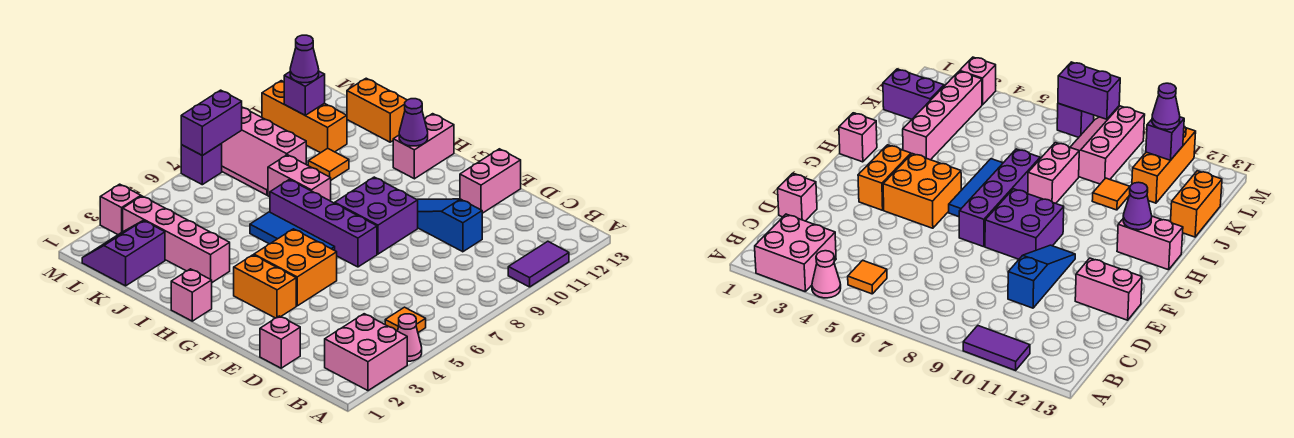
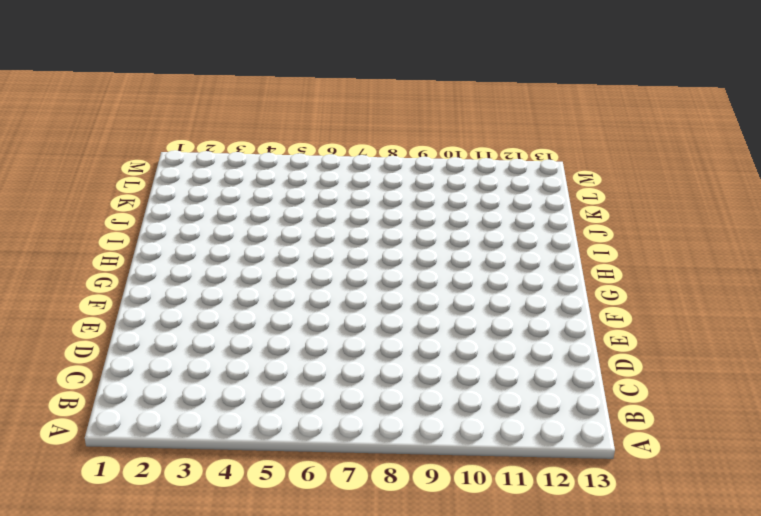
none -> pink 2x2 brick [325,314,407,391]
none -> pink 1x1 cone [398,314,422,361]
none -> purple 1x2 tile [508,241,569,287]

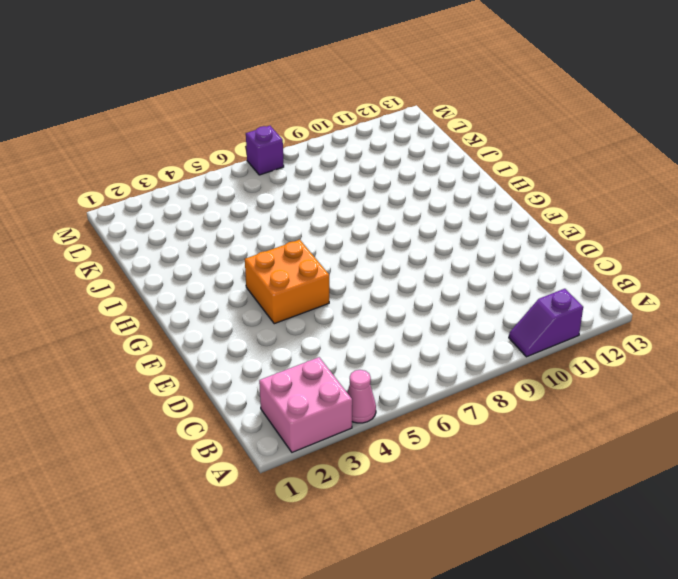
purple 1x2 slope [509,289,583,357] -> purple 1x2 tile [508,241,569,287]
none -> orange 1x1 tile [385,307,426,332]
none -> pink 1x1 brick [260,316,300,368]
none -> blue 1x3 slope [417,199,482,252]

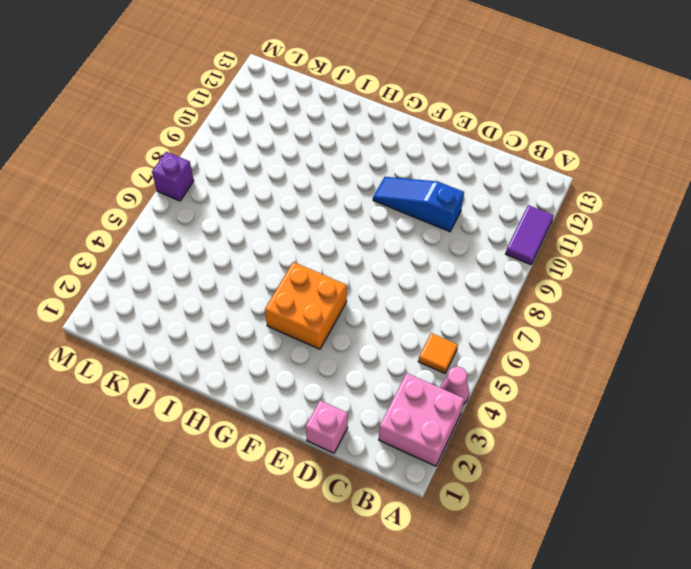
none -> pink 1x2 brick [460,149,521,213]
none -> orange 1x2 brick [234,255,296,318]
none -> purple 1x4 brick [270,180,377,267]

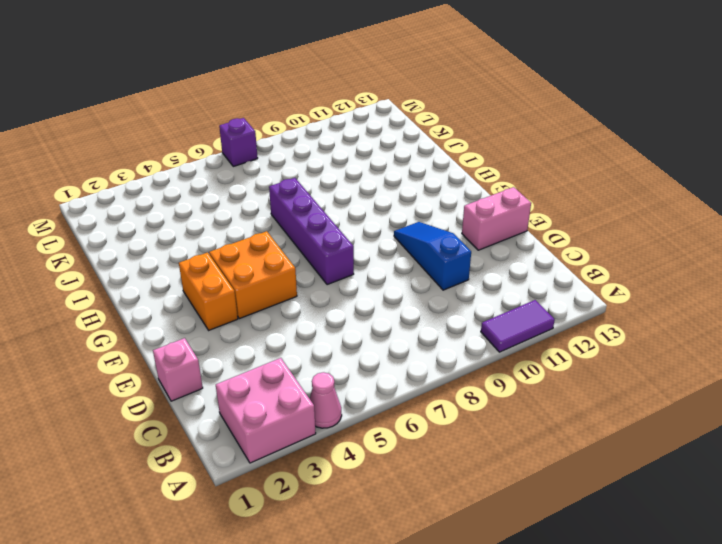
none -> orange 1x1 tile [385,307,426,332]
none -> purple 2x2 brick [335,177,418,254]
none -> blue 1x3 tile [250,212,335,250]

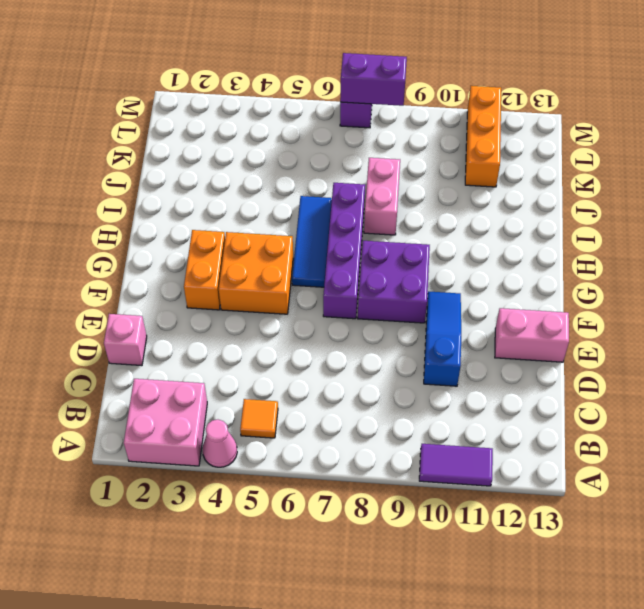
none -> pink 1x1 brick [171,269,212,321]
none -> pink 1x2 brick [393,114,454,179]
none -> pink 1x4 brick [123,196,230,282]

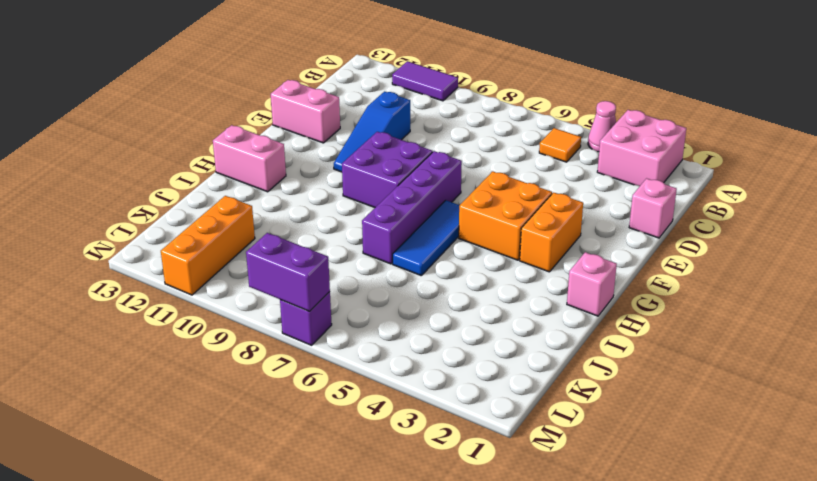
none -> pink 1x4 brick [123,196,230,282]
none -> pink 1x2 brick [268,155,331,201]
none -> orange 1x1 tile [308,148,349,180]

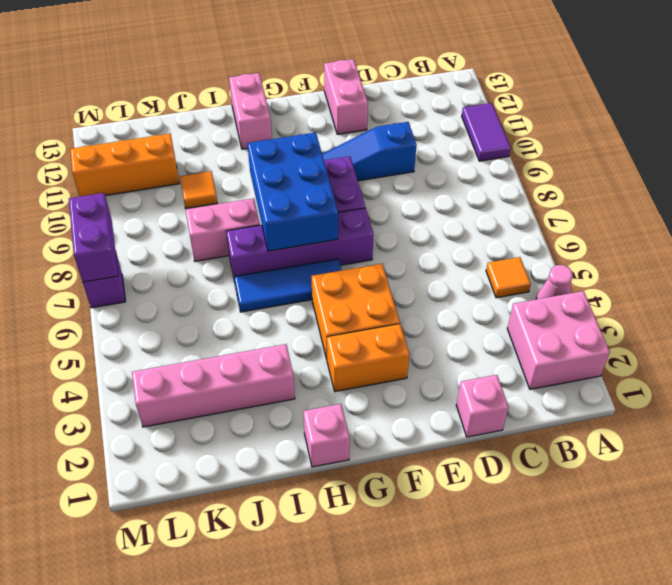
blue 2x3 brick [247,133,338,251] -> none
none -> orange 1x2 brick [347,78,407,142]
none -> purple 2x2 slope [82,220,165,286]
none -> pink 2x3 slope [221,107,306,195]

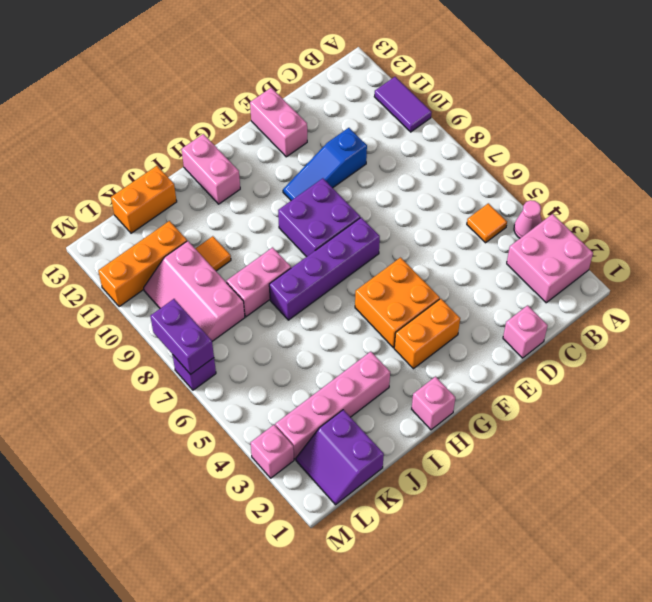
pink 2x3 slope [144,241,245,341] -> pink 2x3 slope turned to [221,107,306,195]
none -> blue 1x3 tile [250,212,335,250]
none -> purple 1x1 cone [399,99,428,146]
none -> purple 1x1 brick [284,71,325,115]

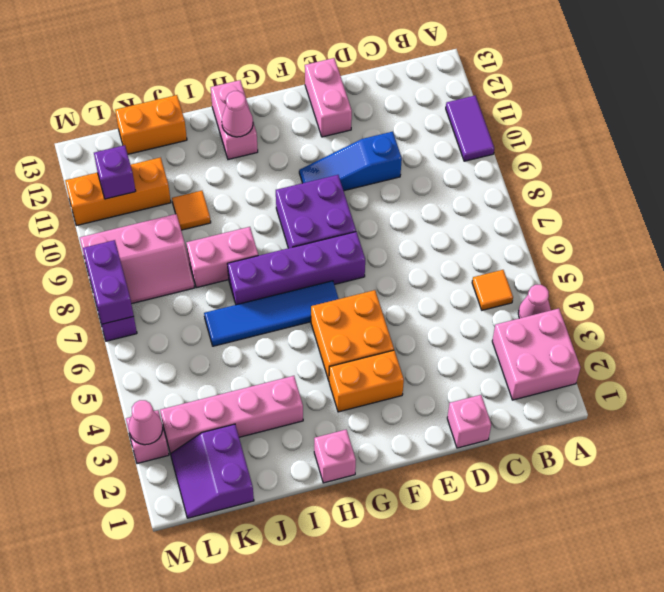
blue 1x4 tile [204,281,339,346] -> blue 1x3 tile [250,212,335,250]
pink 1x1 cone [222,91,253,137] -> purple 1x1 cone [399,99,428,146]
pink 1x1 cone [129,400,163,445] -> none
none -> purple 1x1 cone [290,35,319,83]

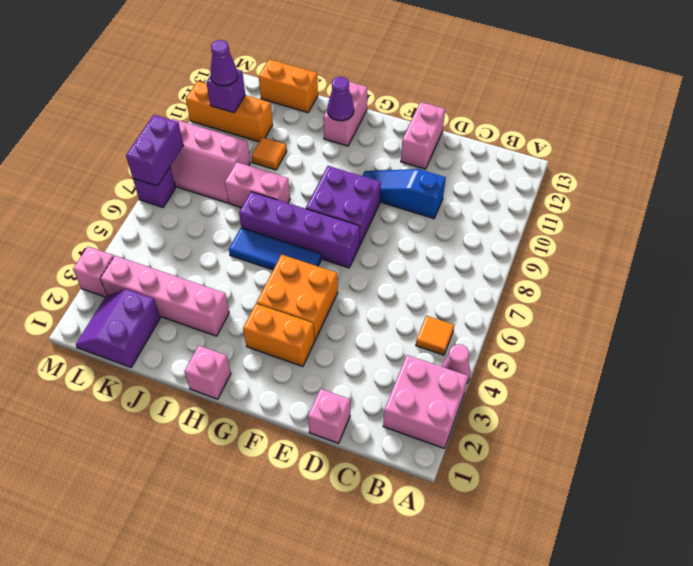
none -> purple 1x2 tile [508,241,569,287]

